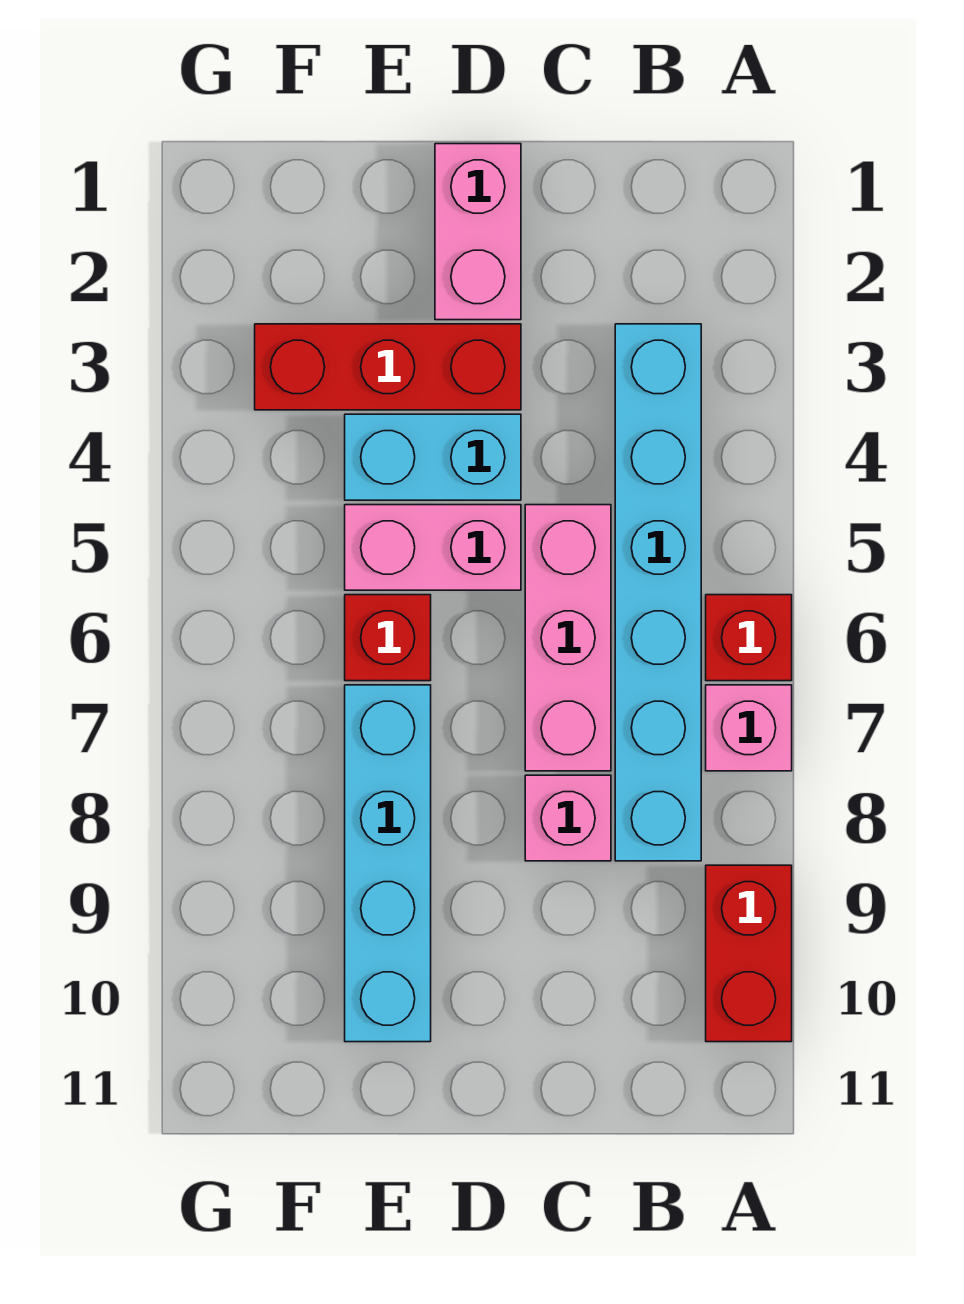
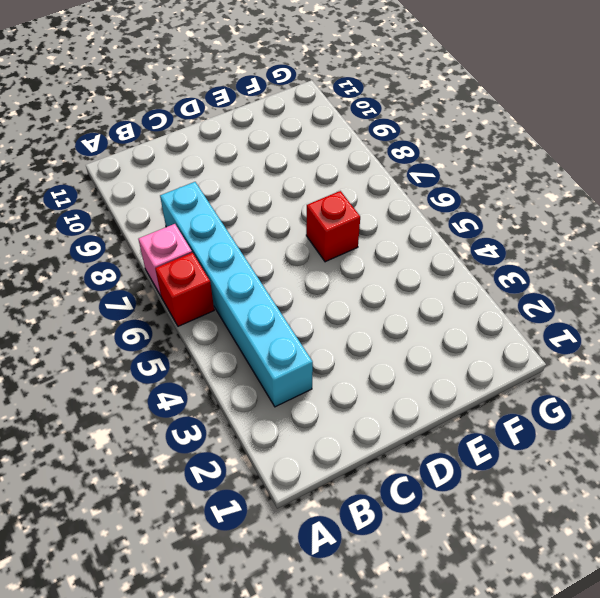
none -> red 1x2 brick [706,865,792,1042]
none -> pink 1x3 brick [525,505,611,771]
none -> pink 1x1 brick [525,775,611,861]

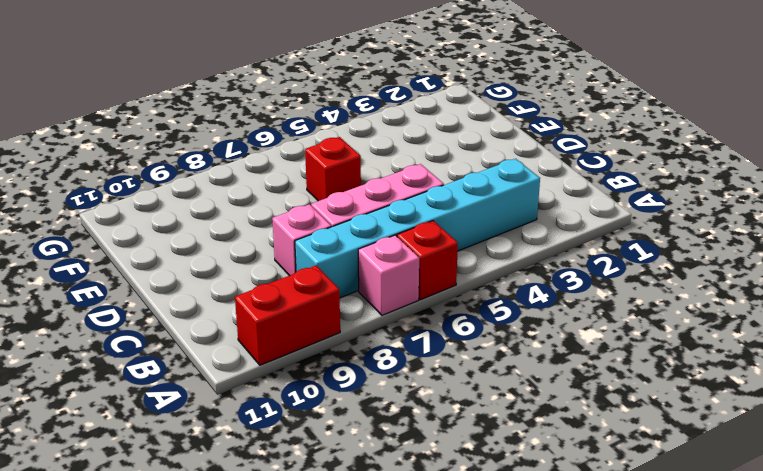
none -> pink 1x2 brick [435,144,521,320]
none -> red 1x3 brick [255,324,521,410]
none -> cyan 1x2 brick [345,414,521,500]

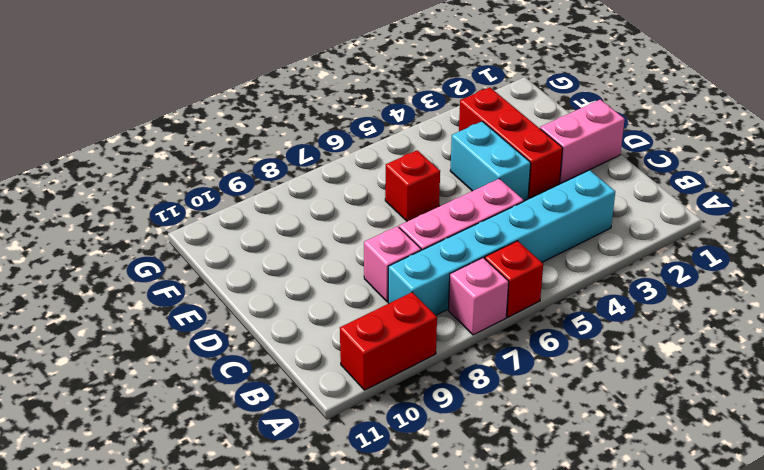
none -> pink 1x2 brick [345,505,521,590]
none -> cyan 1x4 brick [345,685,431,1042]

